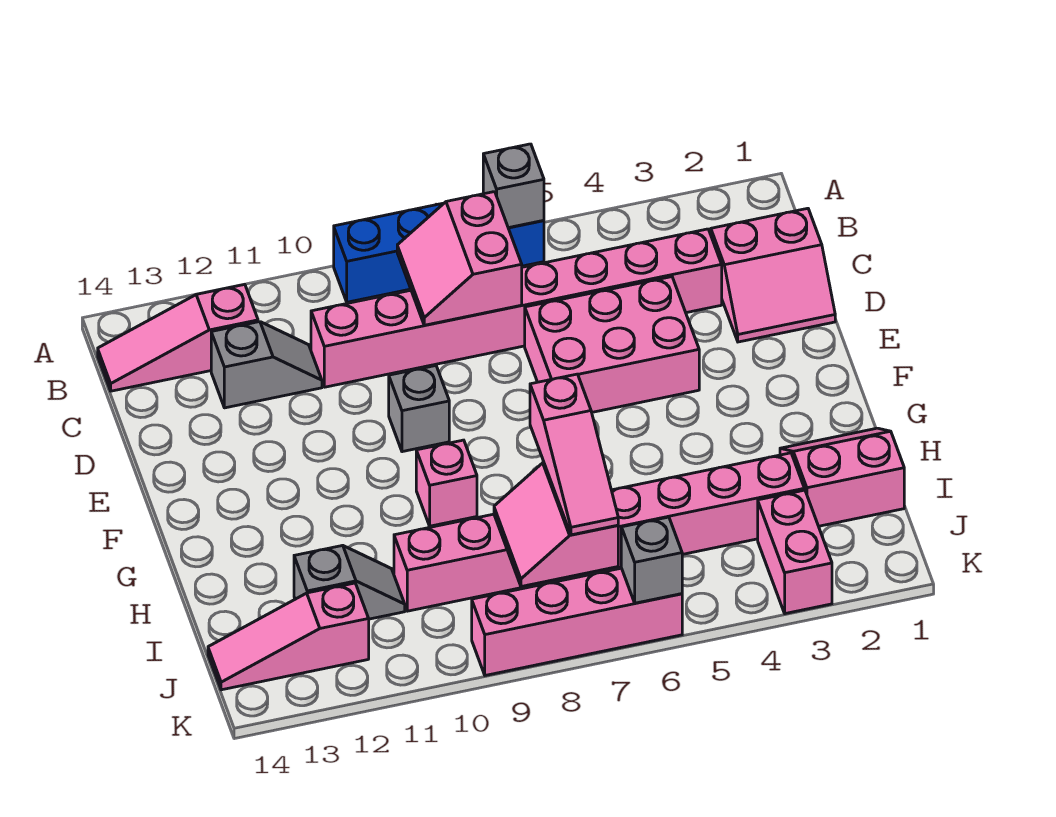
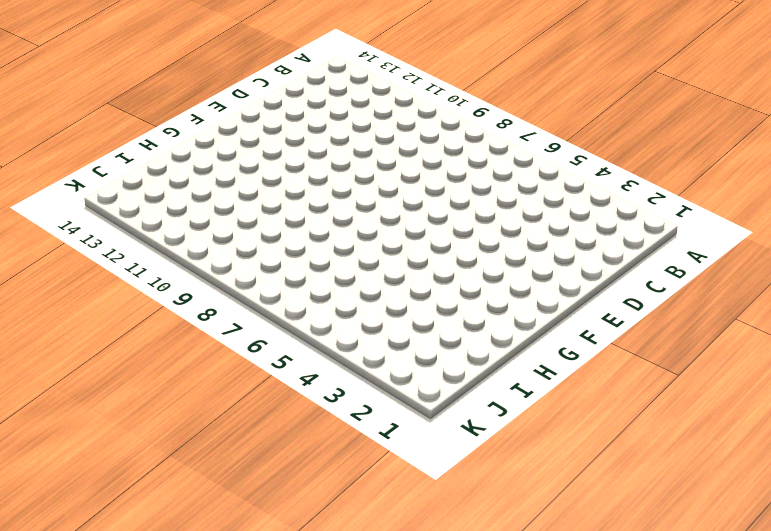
none -> blue 1x4 brick [334,203,544,302]
none -> pink 1x3 slope [98,284,258,391]
none -> pink 2x2 slope [711,208,835,342]

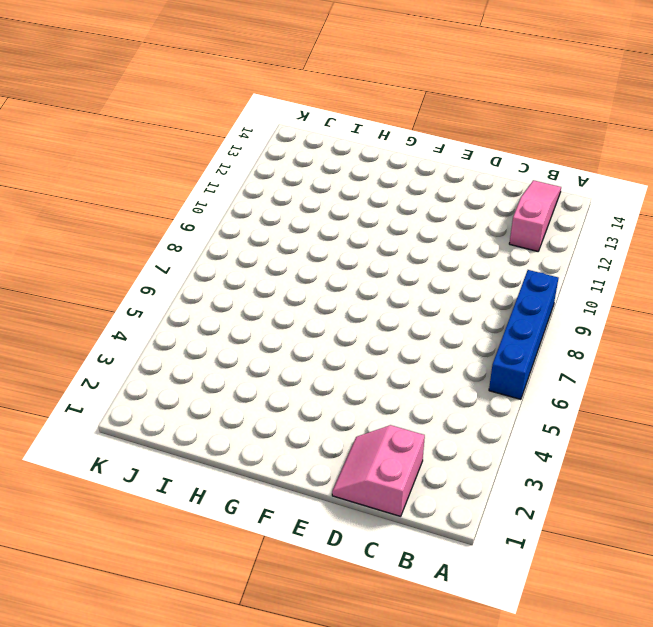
none -> pink 1x8 brick [311,229,722,387]
none -> grey 1x2 slope [211,322,322,408]
none -> pink 2x3 brick [525,277,699,412]

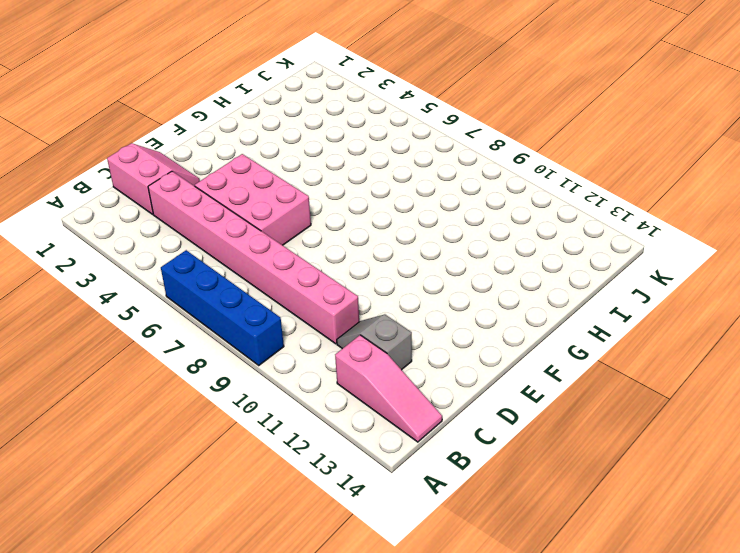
none -> grey 1x1 brick [389,366,449,452]
none -> pink 1x1 brick [416,440,477,526]
none -> pink 2x2 slope [780,428,904,526]

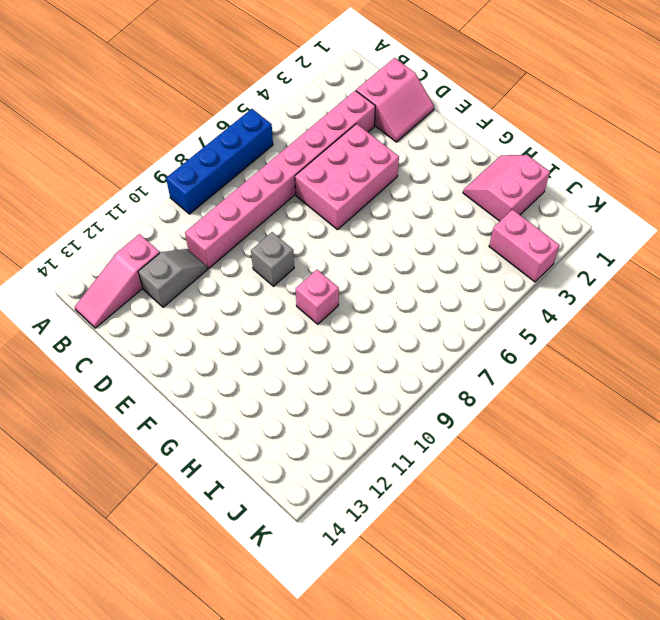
none -> pink 1x8 brick [394,453,804,611]
none -> grey 1x2 slope [294,545,405,619]
none -> pink 1x3 slope [208,583,369,690]

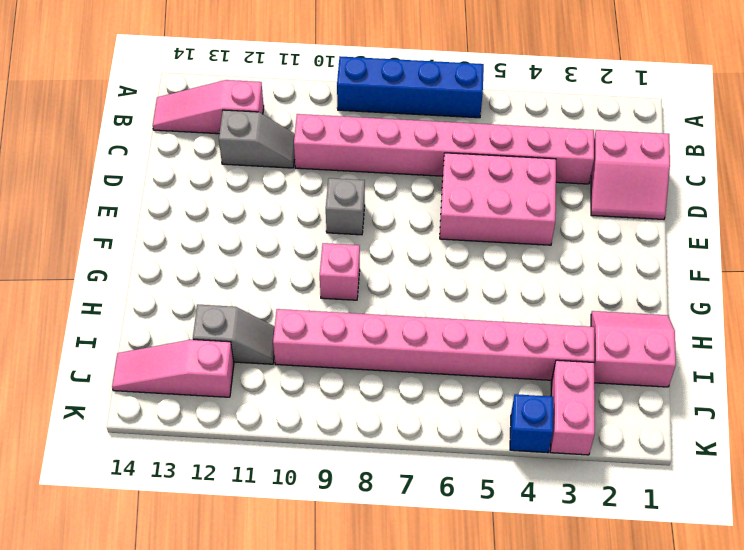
blue 1x1 brick [510,394,553,453] -> none
none -> pink 1x4 brick [472,568,682,675]
none -> grey 1x1 brick [483,144,544,228]
none -> pink 2x2 slope [397,192,522,325]

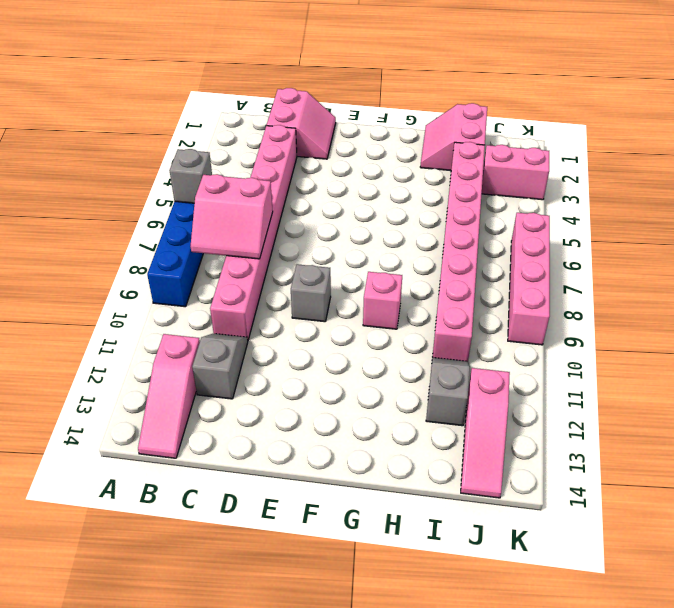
none -> pink 2x3 brick [525,277,699,412]
none -> pink 2x2 slope [494,463,618,587]
none -> grey 1x1 brick [621,517,682,603]

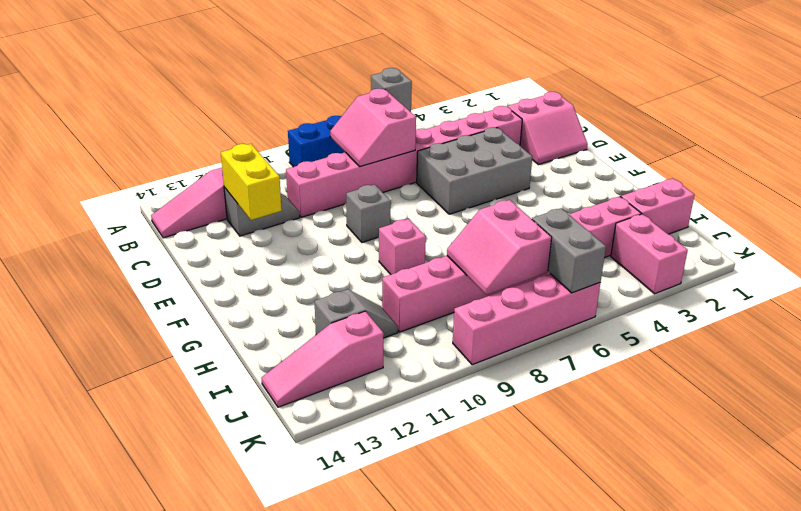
yellow 1x2 brick [221,144,282,220] -> none
grey 2x3 brick [417,127,532,214] -> pink 2x3 brick [525,277,699,412]
grey 1x2 brick [532,208,606,293] -> grey 1x1 brick [621,517,682,603]
none -> pink 1x3 slope [530,374,618,535]

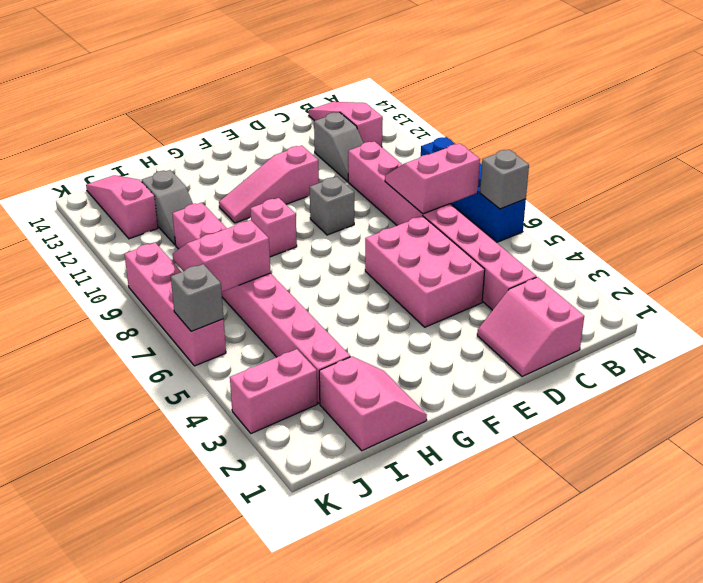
pink 1x3 slope [219,146,319,223] -> pink 1x3 slope moved to [530,374,618,535]

